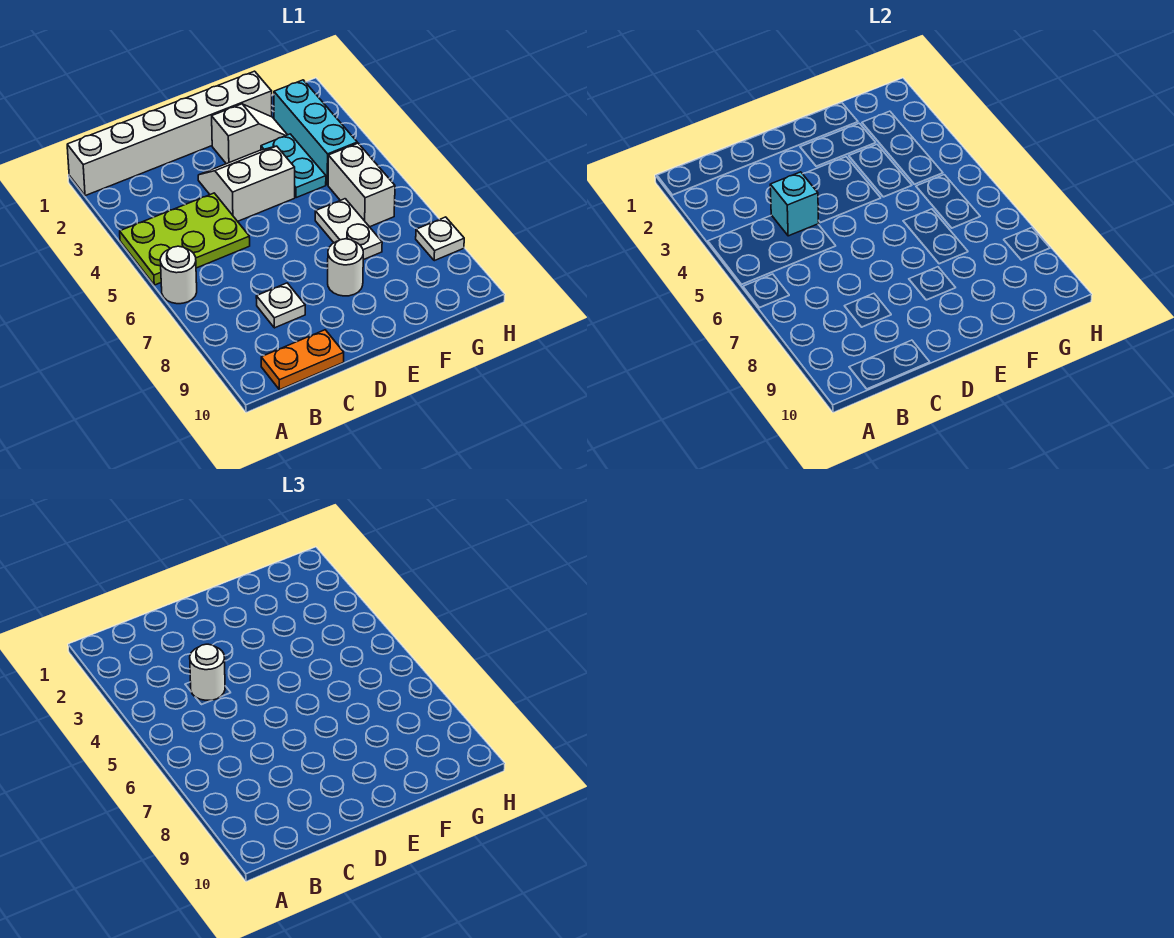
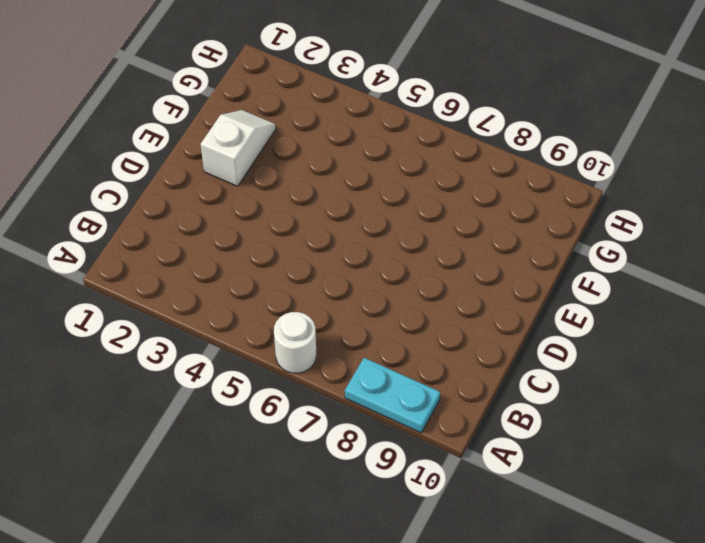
cyan 1x2 plate [345,358,440,433] -> cyan 1x2 plate moved to [261,134,326,198]
none -> white 1x6 brick [67,71,272,196]
none -> lime 2x3 plate [120,193,250,285]
none -> orange 1x2 plate [261,330,344,390]

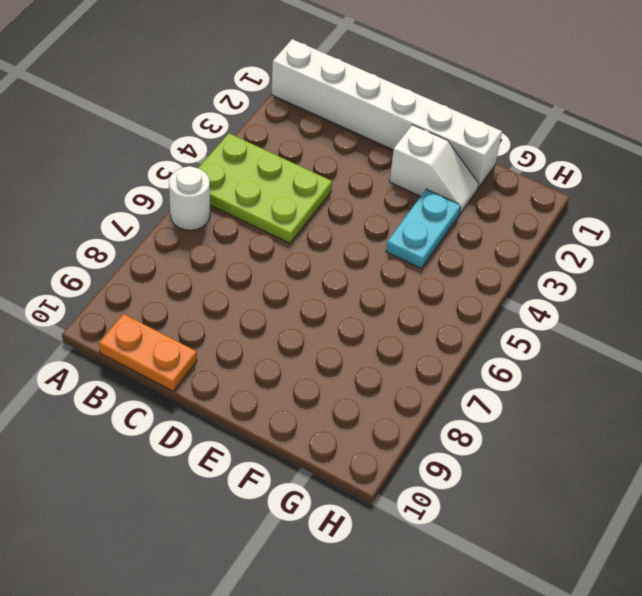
none -> white 1x1 plate [256,283,305,328]
none -> white 2x2 slope [198,146,295,221]
none -> white 1x1 round brick [328,239,363,296]

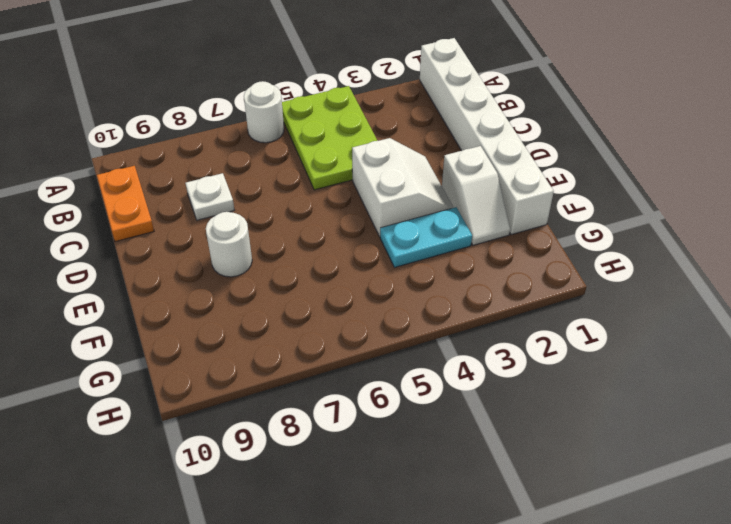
none -> white 1x2 plate [315,199,382,260]
none -> cyan 1x3 brick [274,80,357,185]
none -> white 1x2 brick [328,143,395,227]

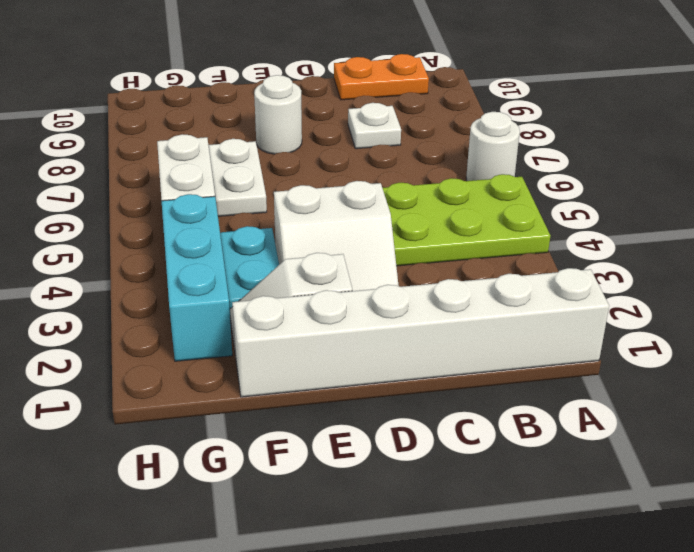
none -> white 1x1 plate [416,217,464,261]
none -> cyan 1x1 brick [770,172,819,236]
none -> white 1x1 round brick [190,644,225,700]

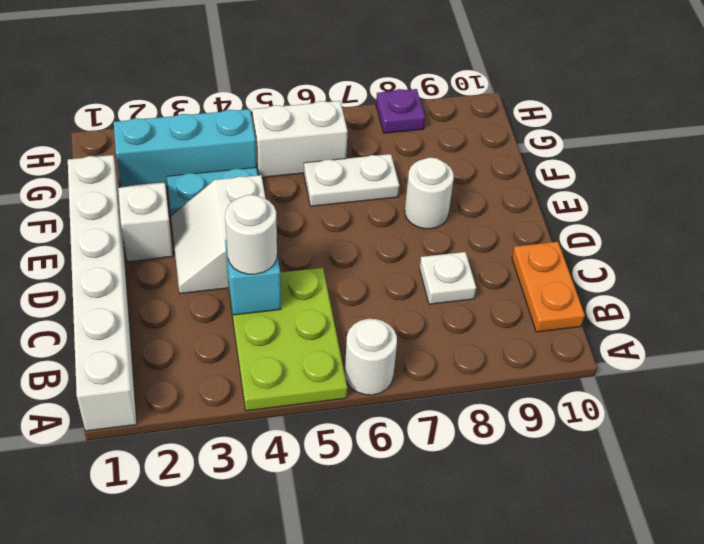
purple 1x1 plate [376,89,425,133] -> white 1x1 plate [416,217,464,261]

